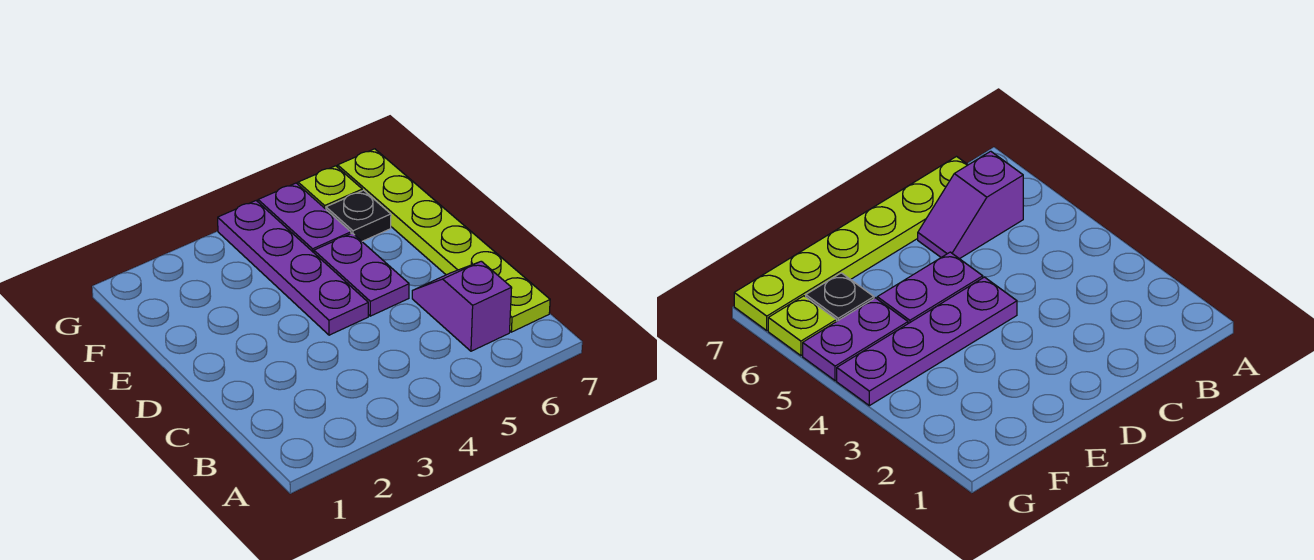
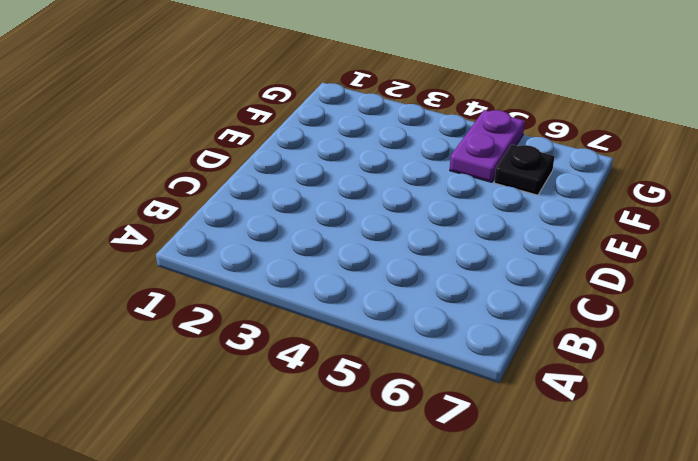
none -> purple 1x2 slope [412,261,512,351]
none -> lime 1x6 plate [338,149,550,332]

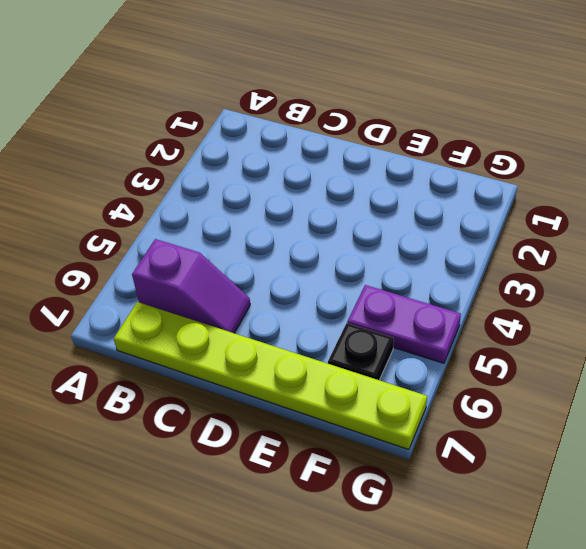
none -> purple 1x4 plate [218,201,368,335]
none -> purple 1x2 plate [314,233,409,316]

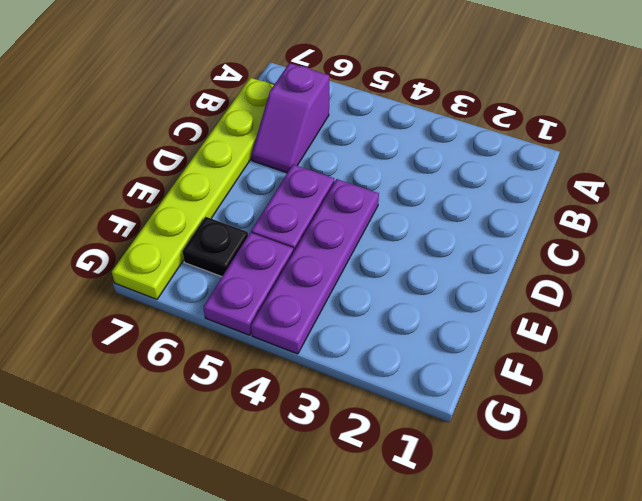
none -> lime 1x1 plate [298,166,362,209]

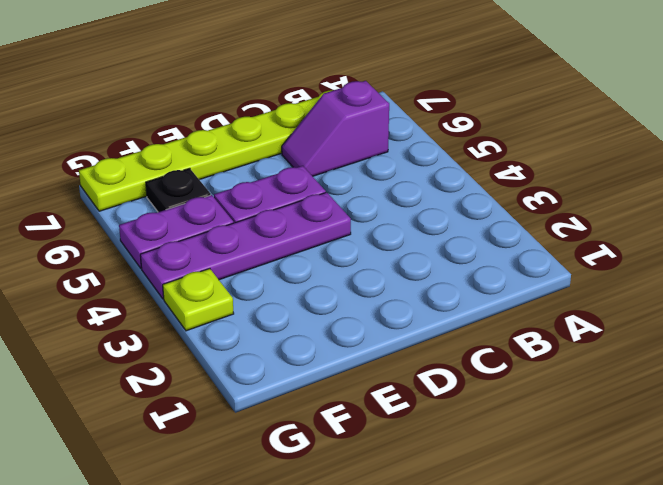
lime 1x1 plate [163,269,234,331] -> lime 1x1 plate moved to [298,166,362,209]

